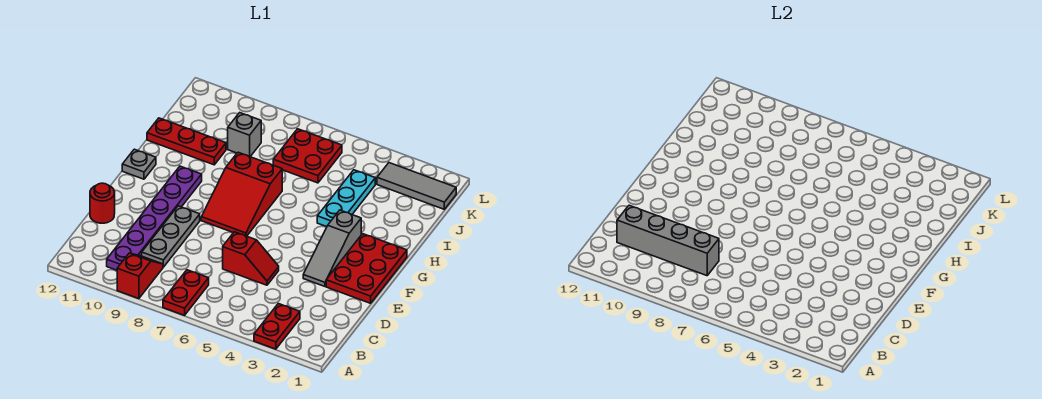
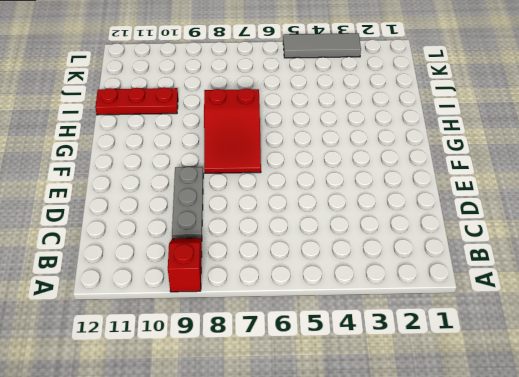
grey 1x3 tile [283,33,361,58] -> grey 1x3 tile moved to [377,163,456,209]
none -> red 1x2 plate [254,304,300,349]
none -> red 1x2 plate [163,270,209,315]
none -> purple 1x6 plate [107,166,202,270]

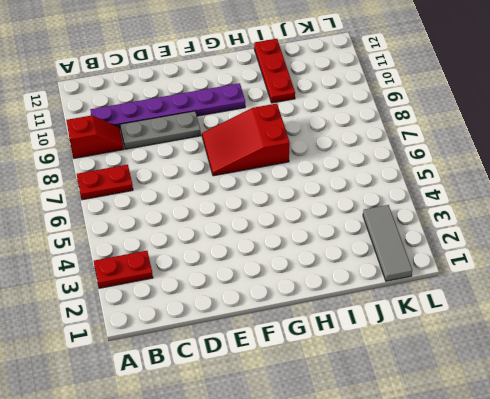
none -> red 1x2 slope [223,232,279,285]
none -> red 1x1 round brick [90,183,115,223]
none -> red 2x3 plate [326,234,407,303]

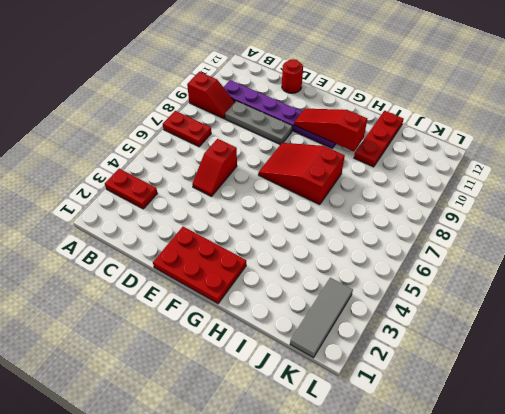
red 1x3 slope [294,109,367,151] -> none
none -> grey 1x3 slope [303,210,361,286]
none -> grey 1x1 plate [122,149,156,179]
none -> cyan 1x3 plate [317,170,375,227]

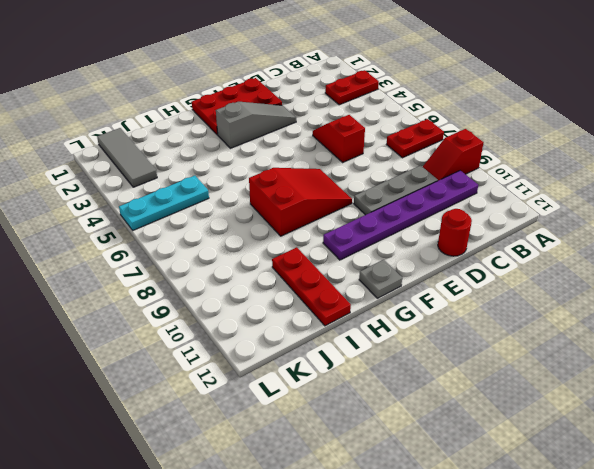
cyan 1x3 plate [119,176,209,230] -> cyan 1x3 plate moved to [317,170,375,227]
none -> red 2x2 plate [273,129,342,183]
none -> grey 1x1 brick [228,113,261,157]
none -> grey 1x4 brick [617,205,719,276]

